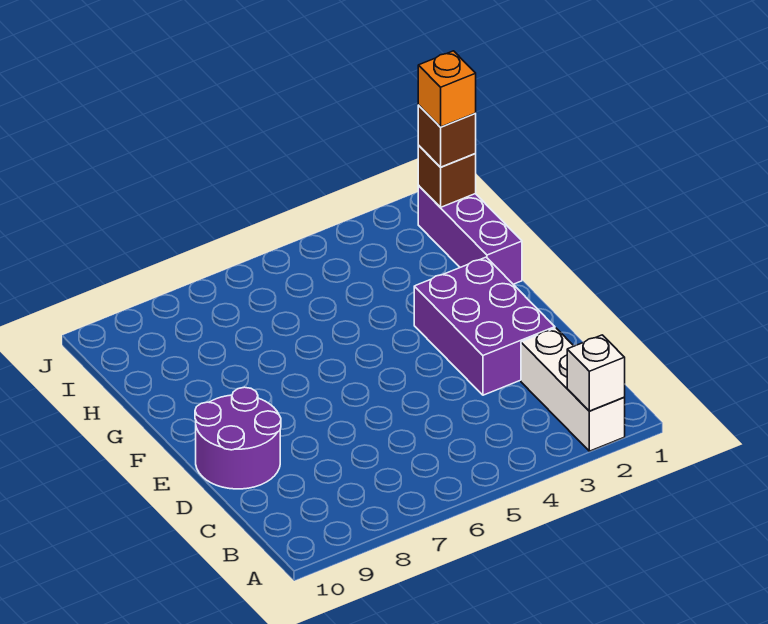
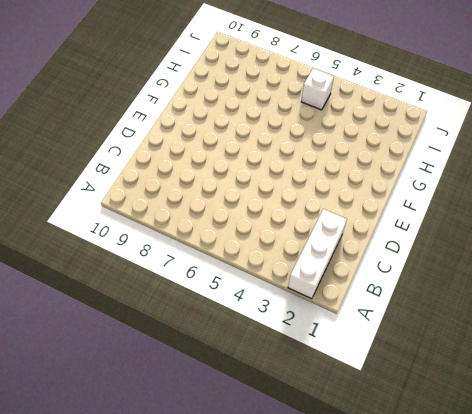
white 1x1 brick [301,68,334,110] -> white 1x1 brick moved to [567,335,625,411]
none -> purple 2x3 brick [414,257,555,395]
none -> purple 2x2 round brick [195,387,281,489]

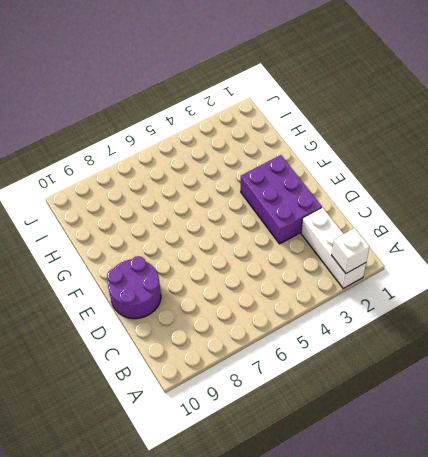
none -> purple 1x3 brick [418,186,522,284]
none -> brown 1x1 brick [418,146,476,207]

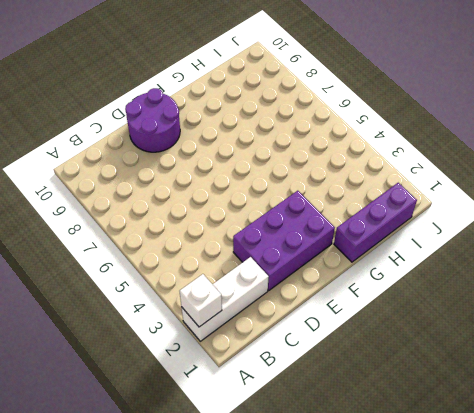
none -> brown 1x1 brick [418,146,476,207]
none -> brown 1x1 brick [418,105,476,167]

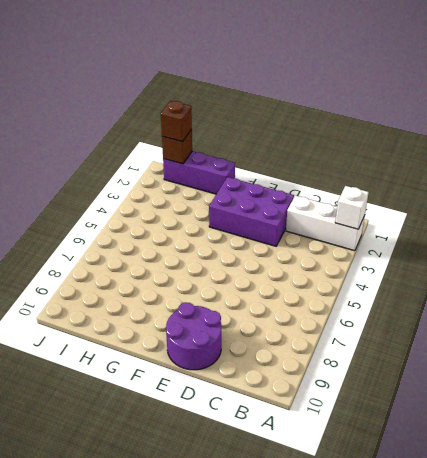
none -> orange 1x1 brick [418,51,476,127]

